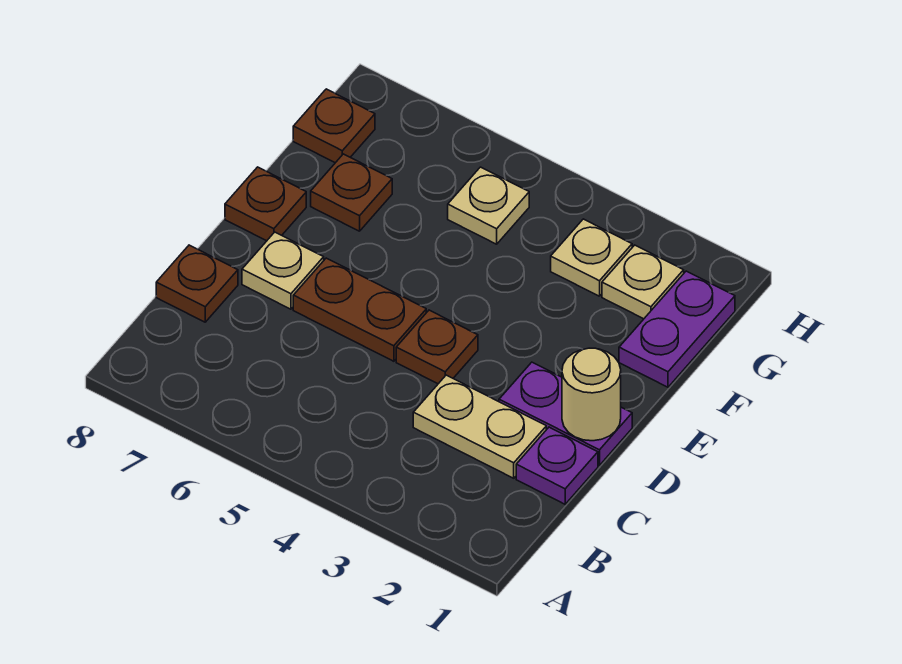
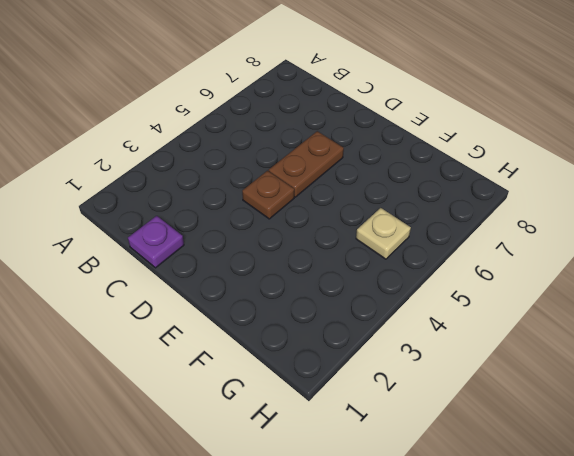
none -> tan 1x2 plate [413,375,546,478]
none -> brown 1x1 plate [156,245,238,322]
none -> purple 1x2 plate [499,362,632,465]

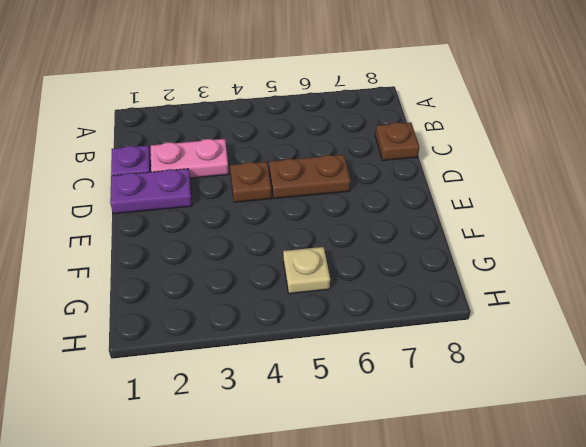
pink 1x2 plate [151,139,229,178] -> tan 1x2 plate [413,375,546,478]
none -> tan 1x1 plate [242,232,324,309]
none -> brown 1x1 plate [225,167,306,241]
none -> purple 1x2 plate [619,271,735,387]

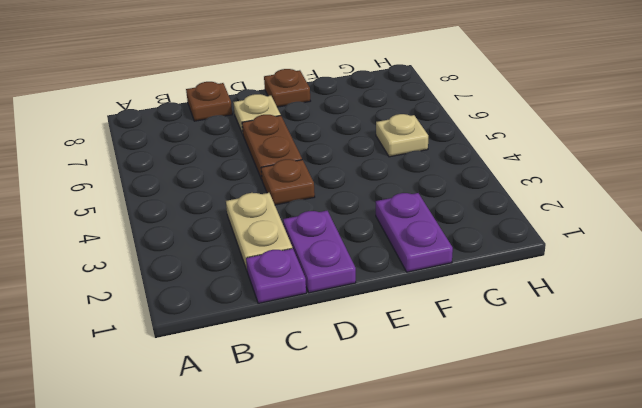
purple 1x2 plate [376,193,453,272] -> purple 1x2 plate turned to [619,271,735,387]
none -> brown 1x1 plate [311,154,392,231]
none -> tan 1x1 plate [602,245,684,319]
none -> tan 1x1 plate [551,219,632,296]

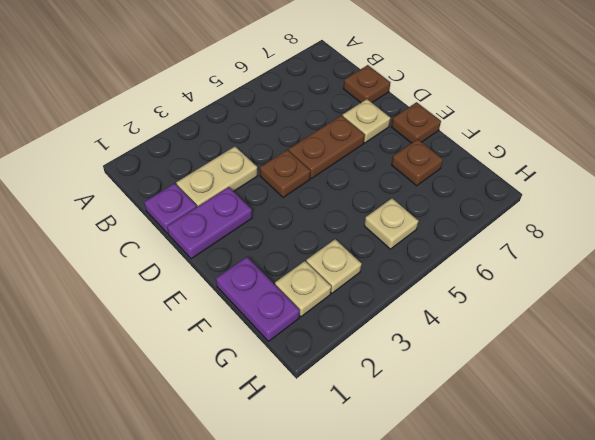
none -> brown 1x1 plate [293,89,375,163]
none -> tan 1x1 round brick [562,348,621,441]

